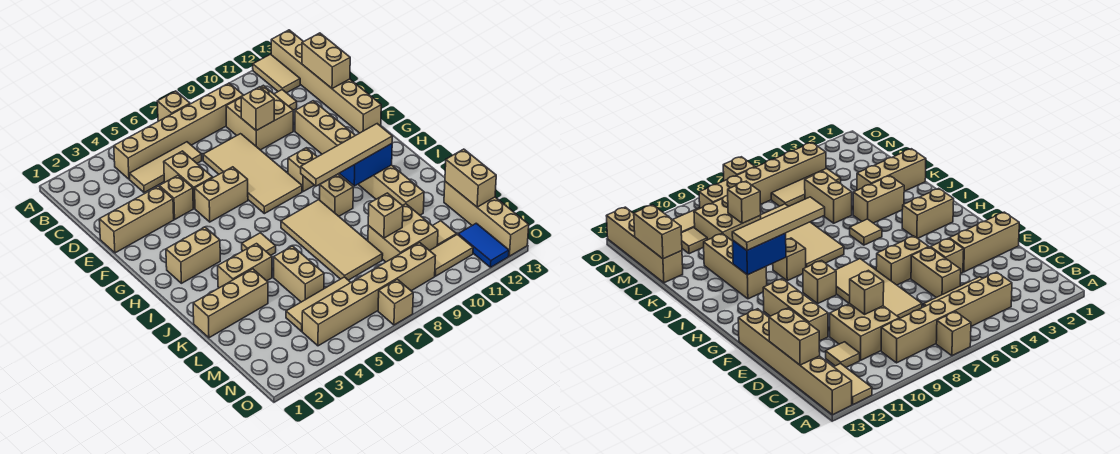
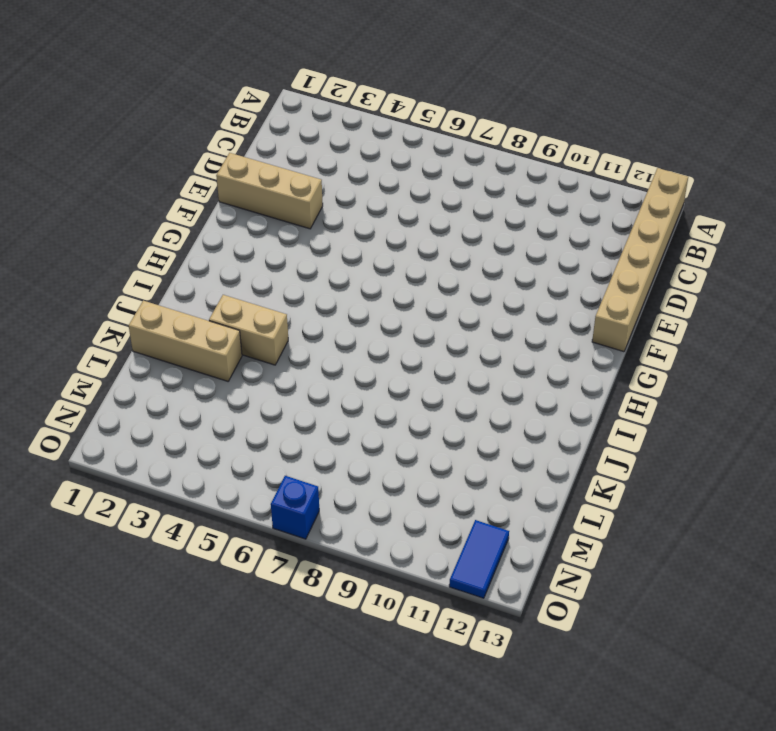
blue 1x1 brick [271,476,319,539] -> tan 1x1 brick [378,279,413,325]
none -> tan 1x1 brick [157,91,190,121]
none -> tan 1x2 tile [253,54,300,93]
none -> tan 1x6 brick [114,83,243,179]
none -> tan 1x3 tile [129,142,202,193]

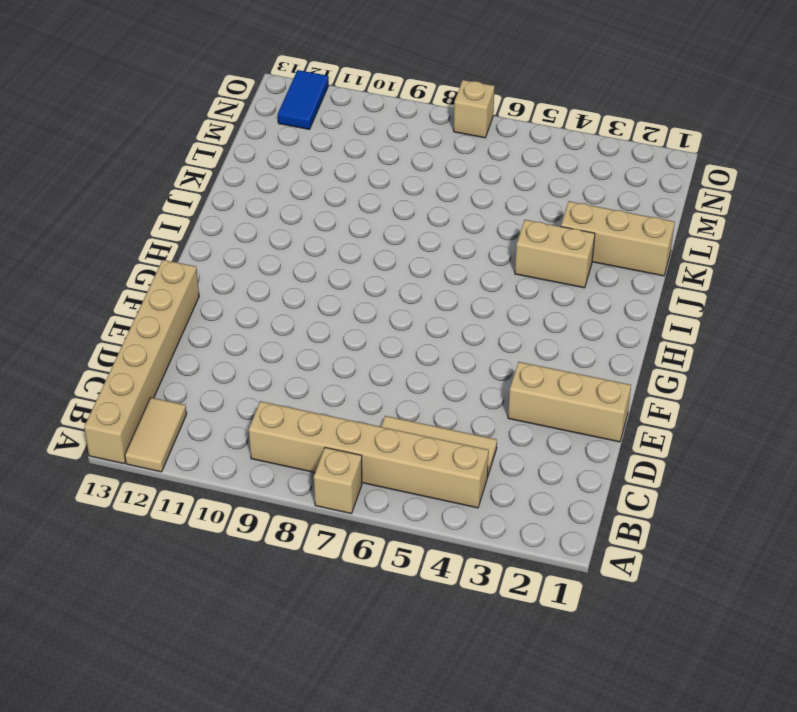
none -> tan 2x2 brick [226,85,293,150]
none -> tan 1x1 tile [274,90,297,110]
none -> tan 1x2 brick [164,151,213,208]
none -> tan 2x4 tile [203,134,302,214]

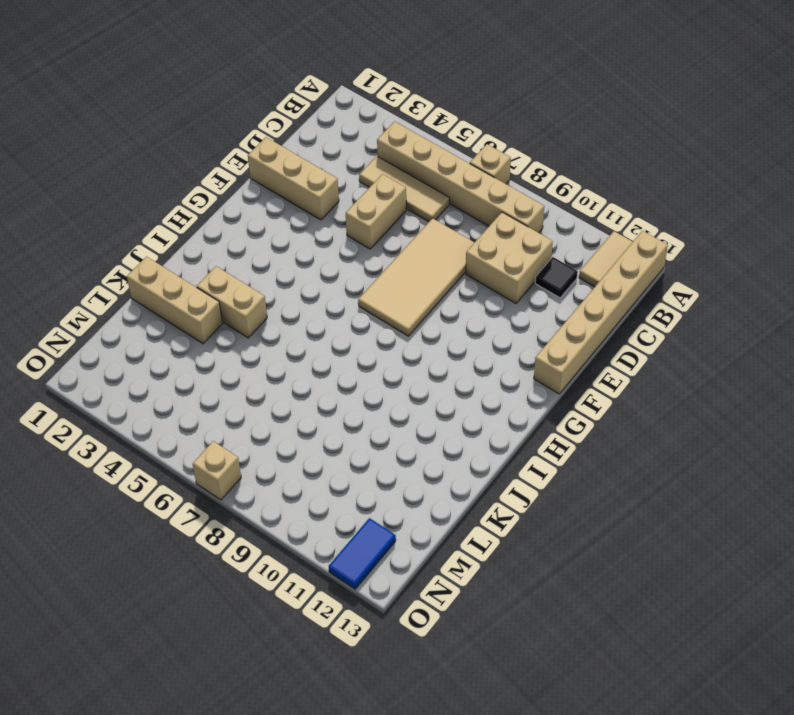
black 1x1 tile [535,257,578,298] -> tan 1x1 tile [274,90,297,110]
none -> tan 1x1 brick [159,175,193,219]
none -> tan 1x3 brick [295,101,355,154]
none -> tan 1x2 brick [195,167,248,222]
none -> tan 1x1 brick [288,148,317,192]

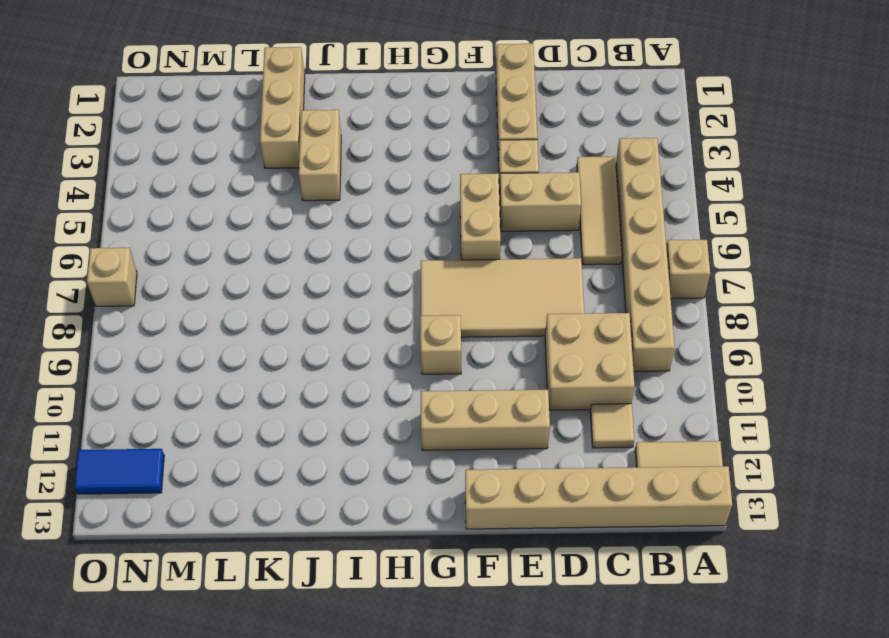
none -> tan 1x2 brick [166,227,220,283]
none -> tan 1x1 tile [242,233,276,255]
none -> tan 2x4 tile [281,200,383,280]
none -> tan 1x1 brick [320,174,353,216]

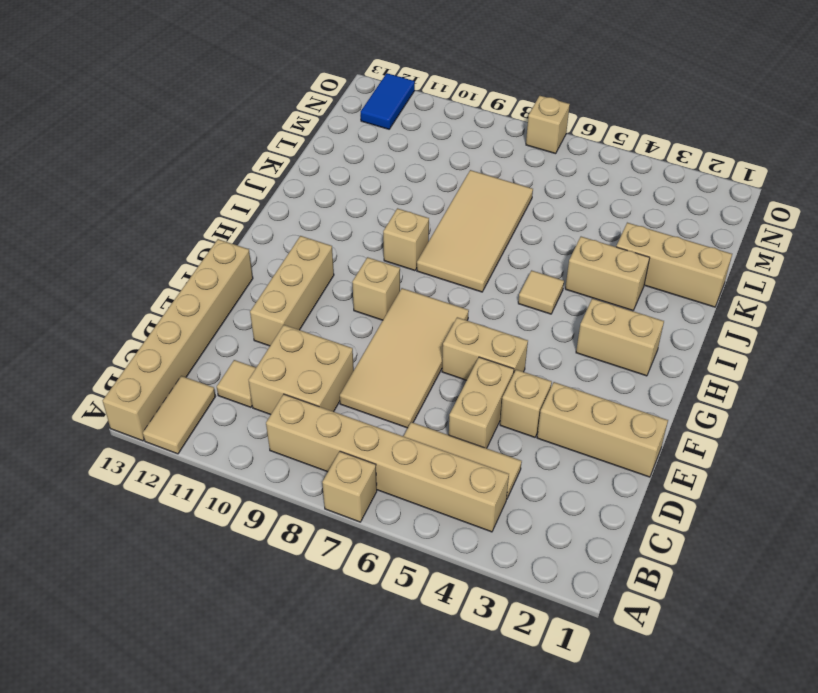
none -> tan 1x3 brick [358,165,424,215]
none -> tan 1x2 brick [274,246,324,302]
none -> tan 2x2 brick [368,204,438,262]
none -> tan 1x4 brick [444,182,529,256]

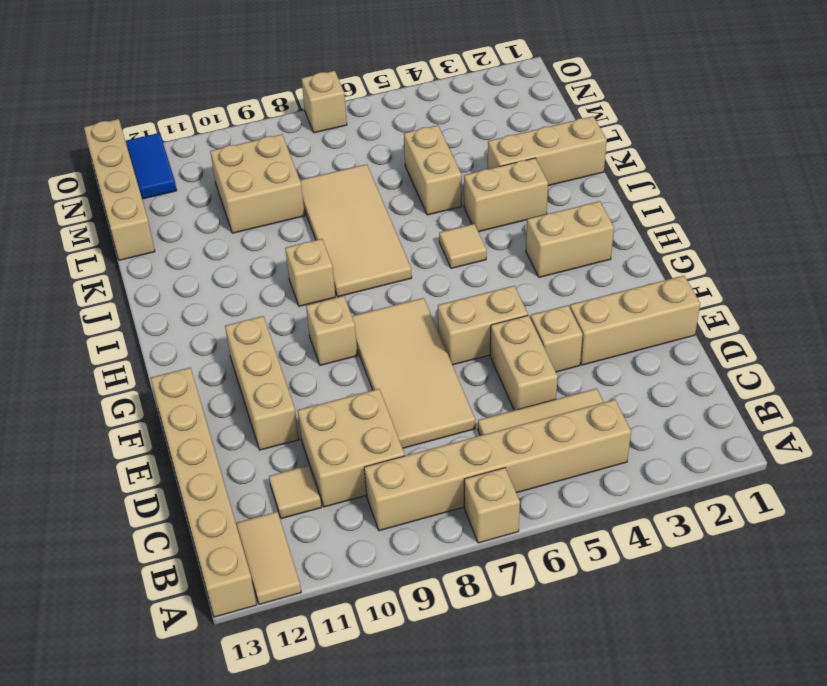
none -> tan 1x3 brick [358,165,424,215]
none -> tan 1x3 tile [286,277,351,331]
none -> tan 1x1 tile [432,221,457,246]
none -> tan 1x6 brick [302,243,435,346]

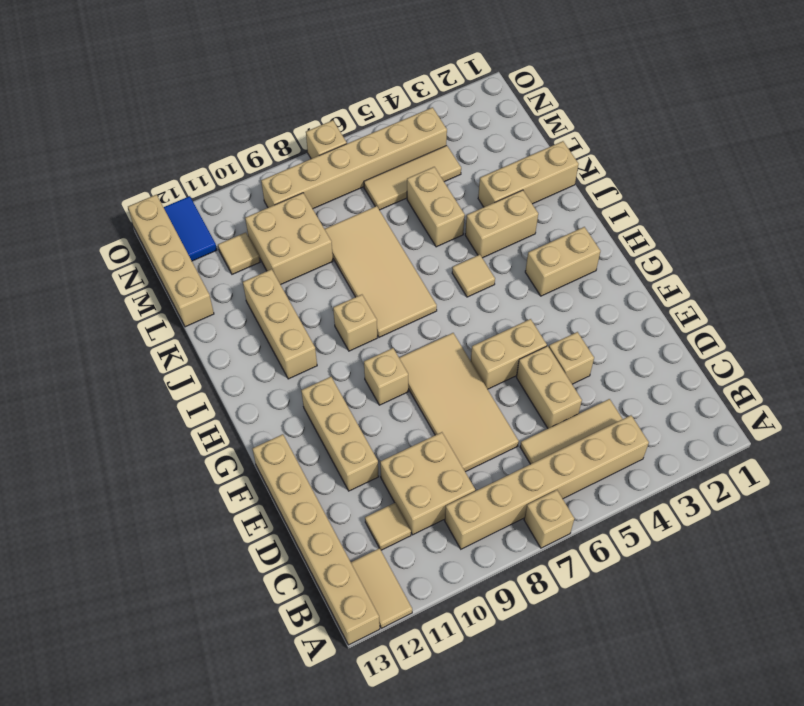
none -> tan 1x3 brick [99,186,174,253]
none -> tan 1x2 tile [430,234,473,276]
none -> tan 1x2 brick [302,33,350,89]
none -> tan 1x1 brick [241,87,274,131]

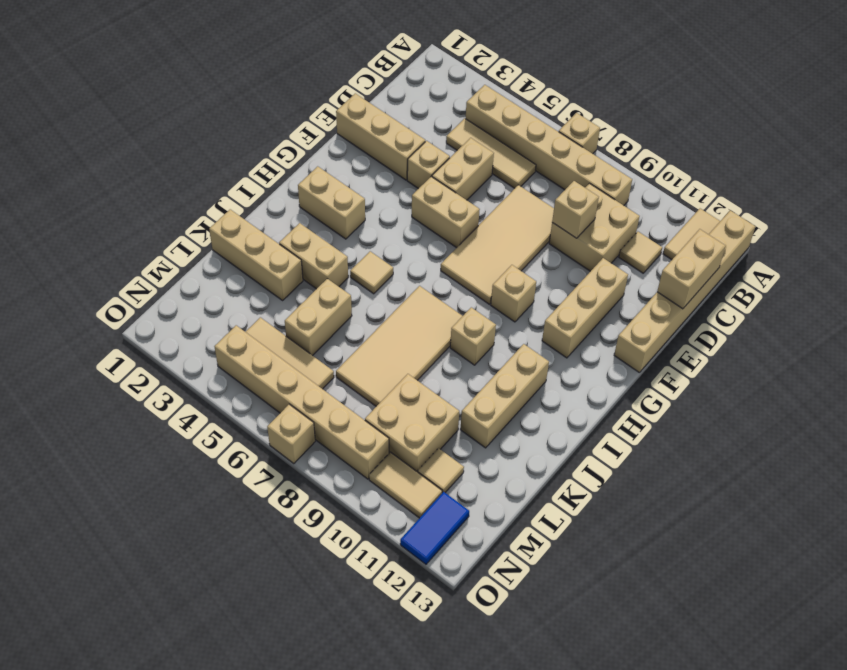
none -> tan 1x4 brick [444,182,529,256]
none -> blue 1x2 brick [339,144,392,186]
none -> tan 1x1 brick [368,193,403,238]
none -> tan 1x2 brick [445,149,496,207]

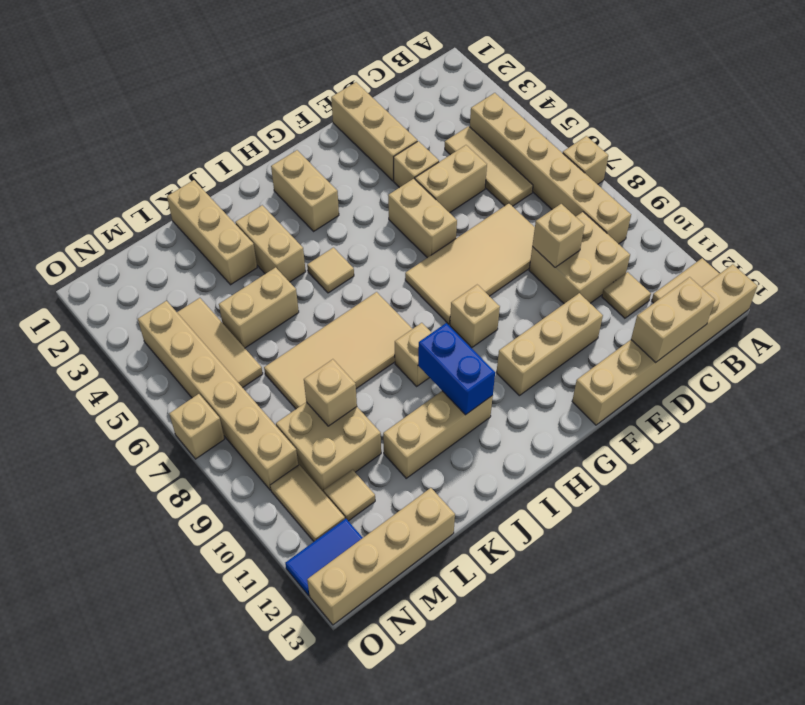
none -> tan 1x2 brick [445,149,496,207]
none -> tan 1x4 tile [301,124,392,186]

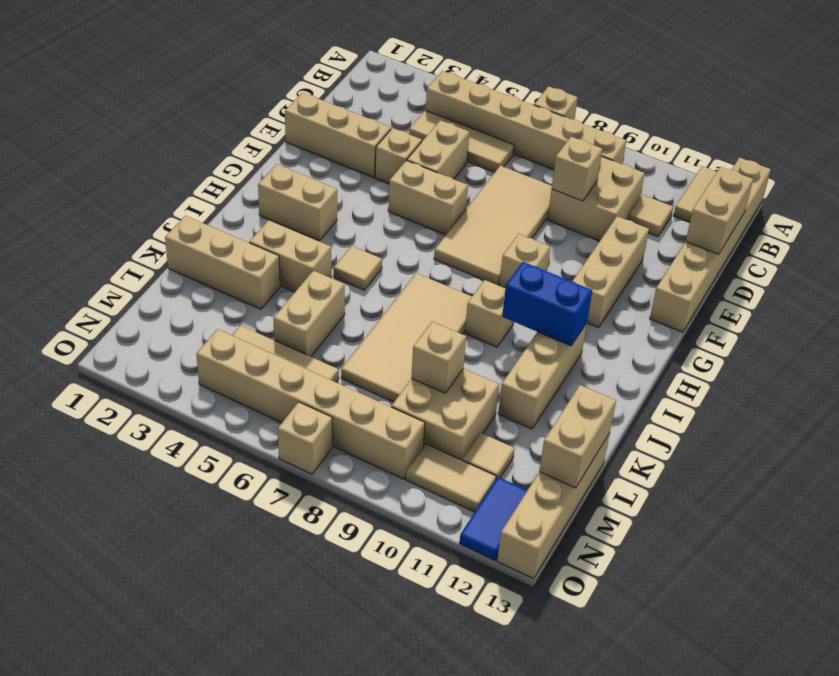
none -> tan 1x4 tile [301,124,392,186]

